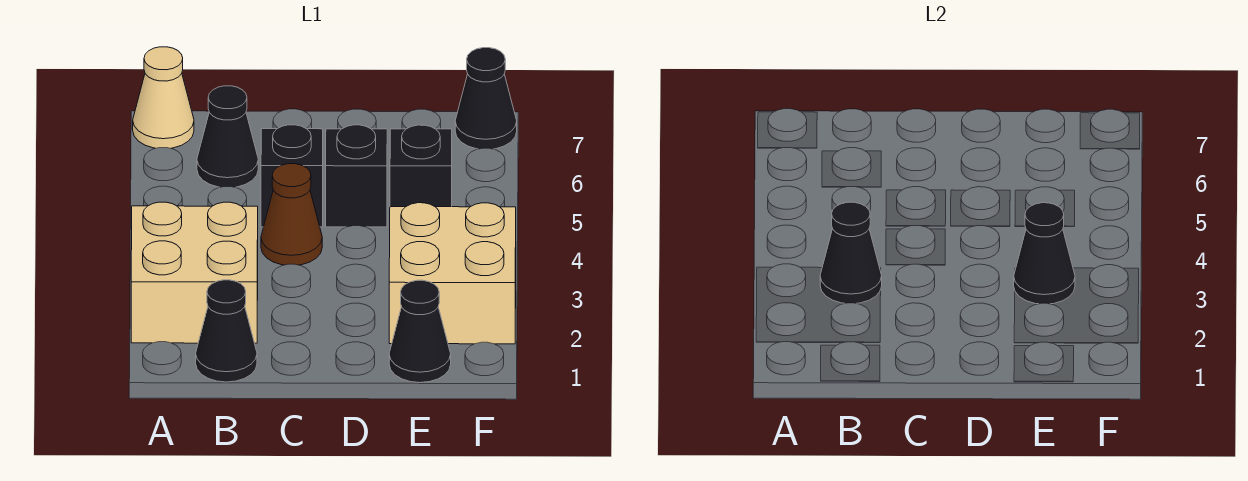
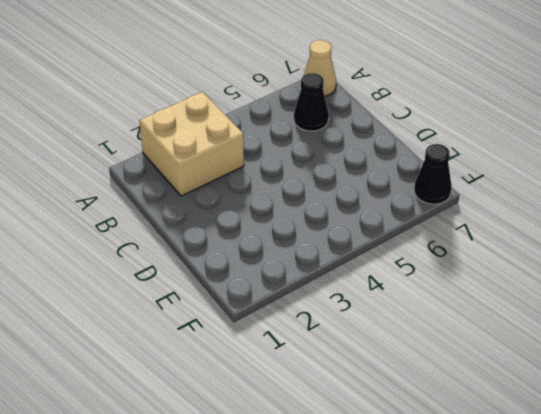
none -> black 1x1 cone [196,280,257,382]
none -> brown 1x1 cone [261,164,322,265]
none -> black 1x1 brick [261,125,323,227]

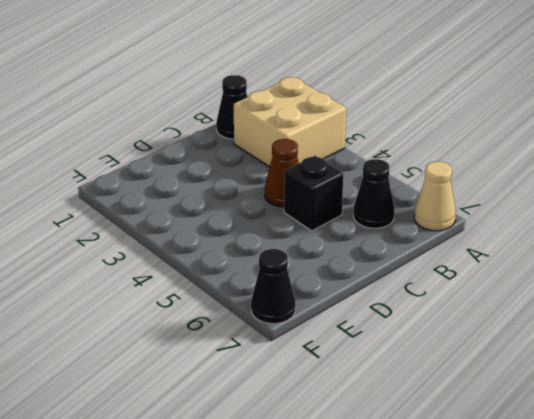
none -> black 1x1 brick [326,125,387,227]
none -> black 1x1 cone [389,280,451,383]
none -> tan 2x2 brick [389,203,516,344]

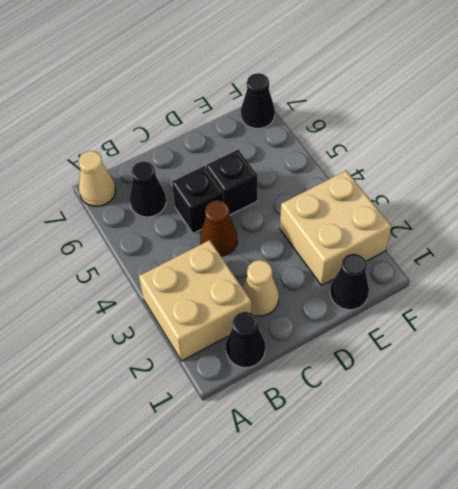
tan 1x1 cone [242,260,279,316] -> none
none -> black 1x1 brick [390,125,452,207]
none -> black 1x1 cone [820,202,882,303]
none -> black 1x1 cone [1014,203,1075,304]

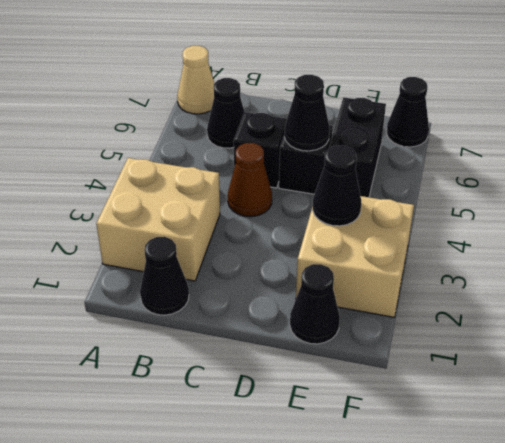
black 1x1 cone [284,75,330,151] -> black 1x1 cone moved to [820,202,882,303]
black 1x2 brick [329,97,386,197] -> black 1x1 brick [390,125,452,207]

